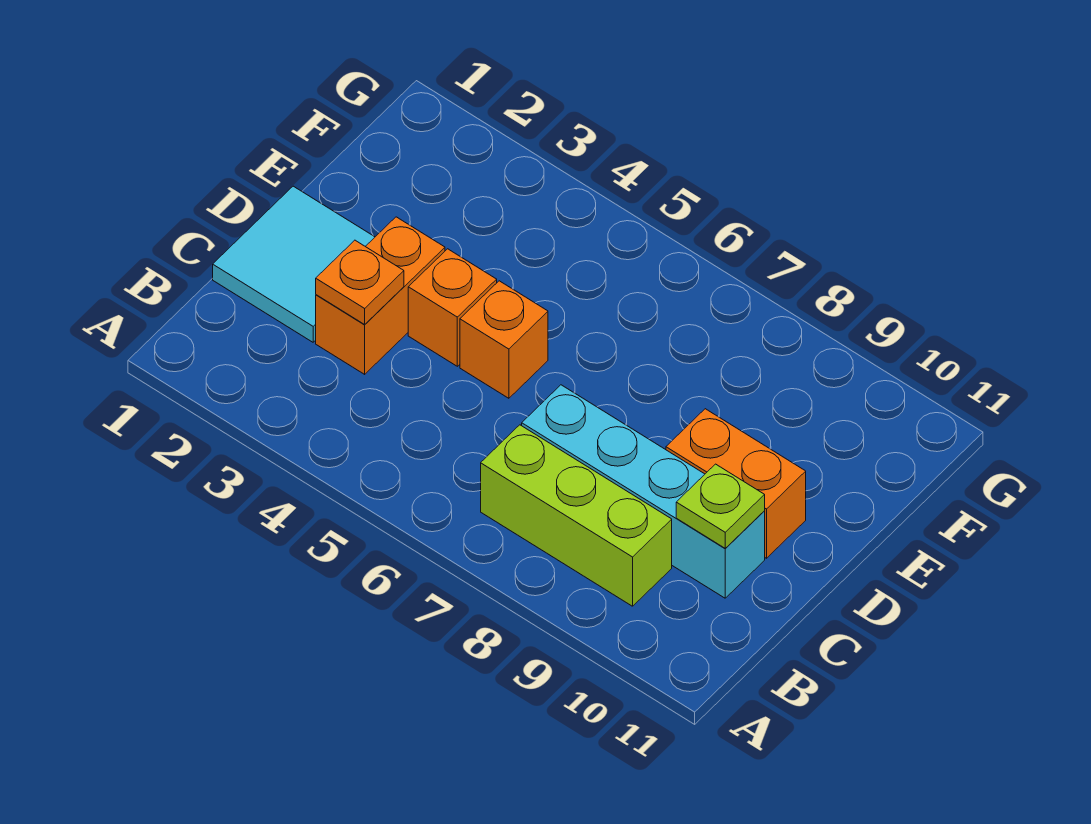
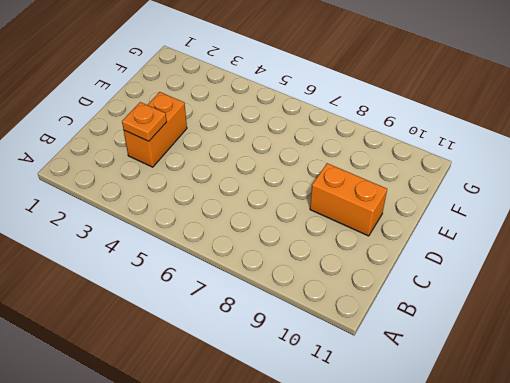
none -> lime 1x3 brick [481,425,672,606]
none -> cyan 2x2 tile [213,186,375,342]

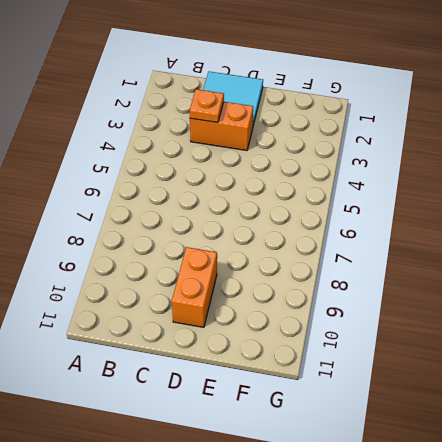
none -> lime 1x3 brick [481,425,672,606]
none -> cyan 1x4 brick [522,385,765,598]

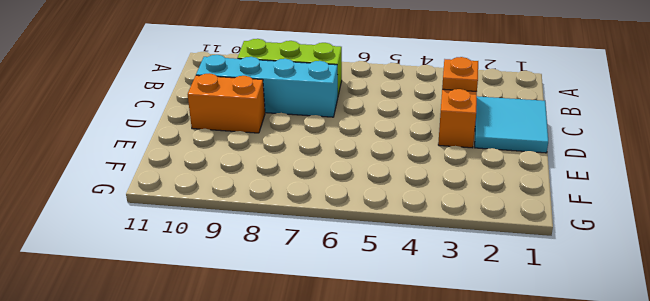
none -> orange 1x1 brick [408,249,497,366]
none -> orange 1x1 brick [460,281,548,398]

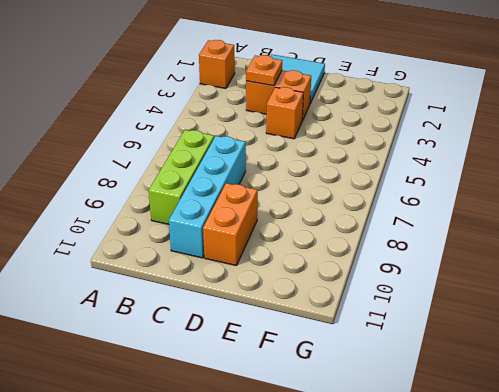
orange 1x1 brick [199,40,235,89] -> orange 1x1 brick moved to [460,281,548,398]
none -> lime 1x1 plate [676,464,765,548]

